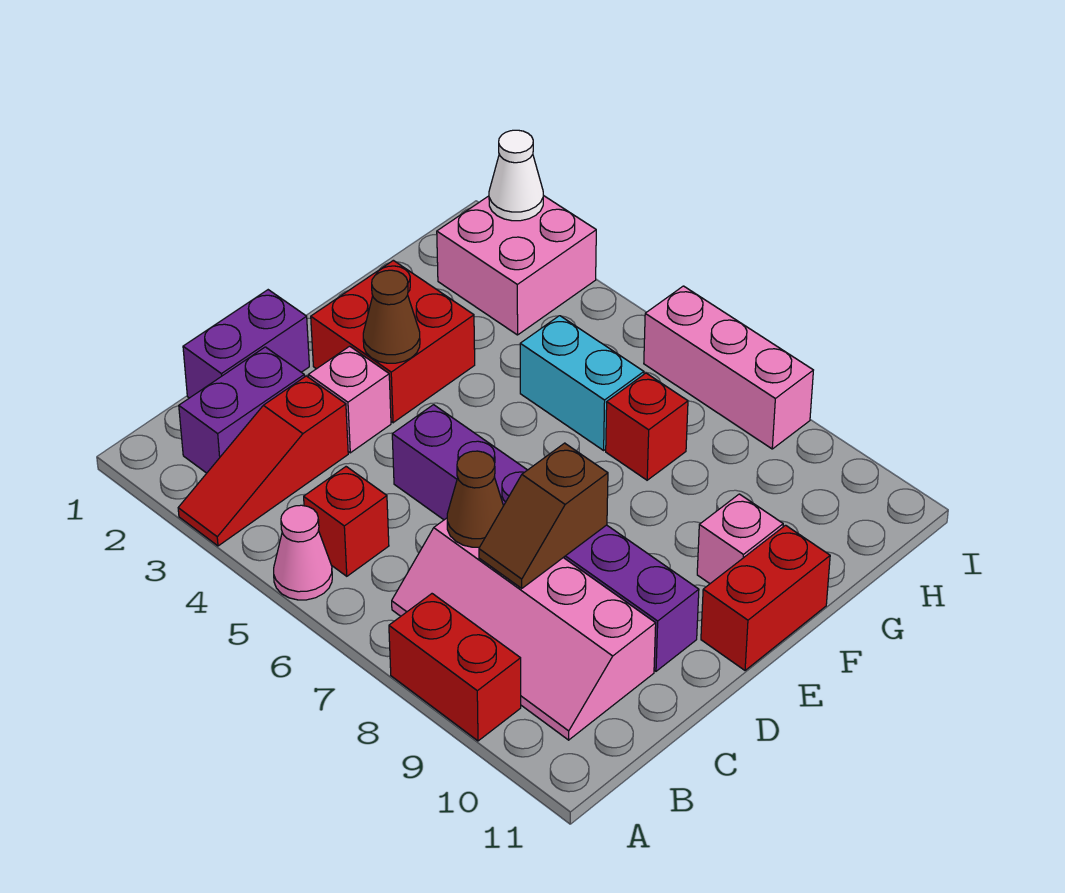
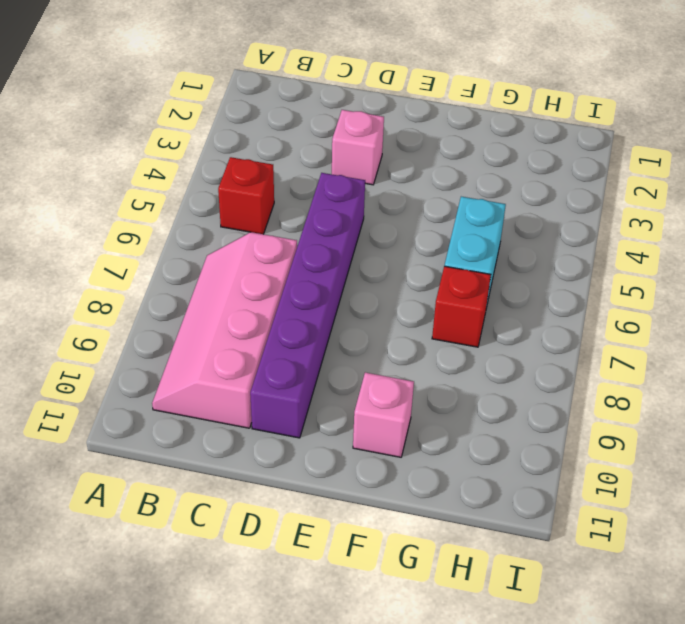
none -> red 1x3 slope [178,376,348,546]
none -> pink 1x1 cone [274,505,332,600]
none -> red 1x2 brick [389,594,521,741]

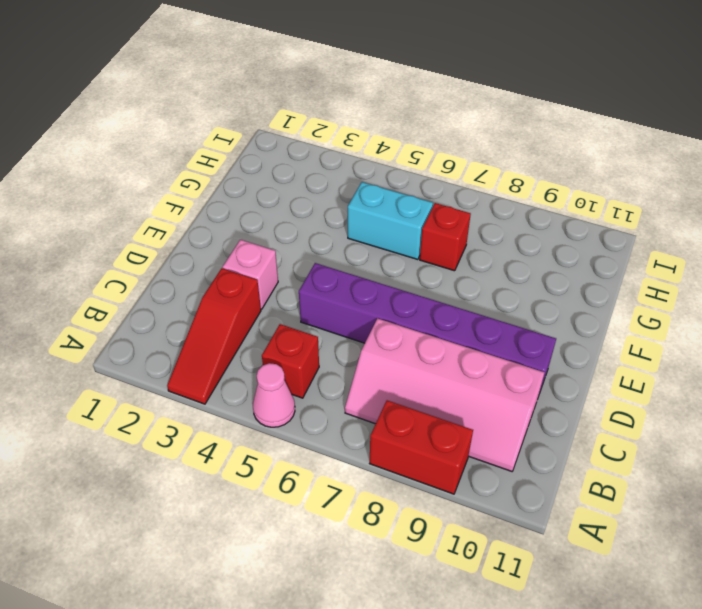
none -> purple 1x2 brick [179,347,304,473]
none -> purple 1x2 brick [183,290,309,398]
none -> red 2x2 brick [311,260,475,423]

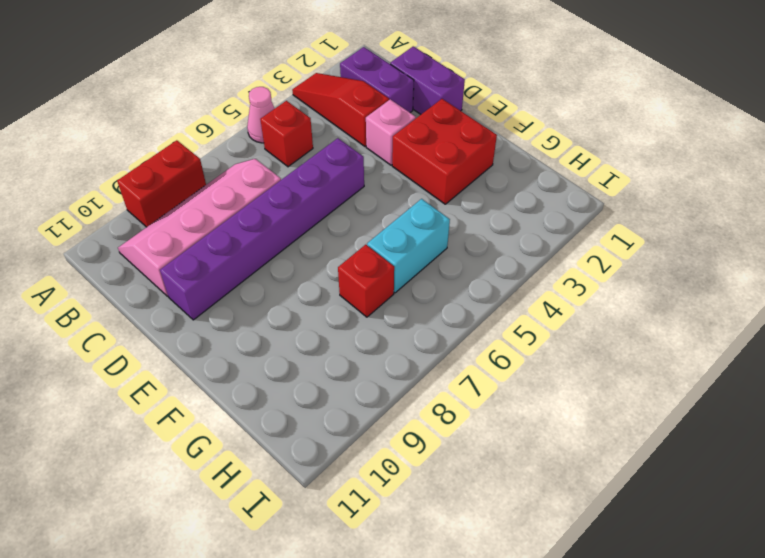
none -> red 1x2 brick [701,525,830,670]
none -> pink 1x1 brick [697,494,783,583]
none -> pink 2x2 brick [437,195,596,335]

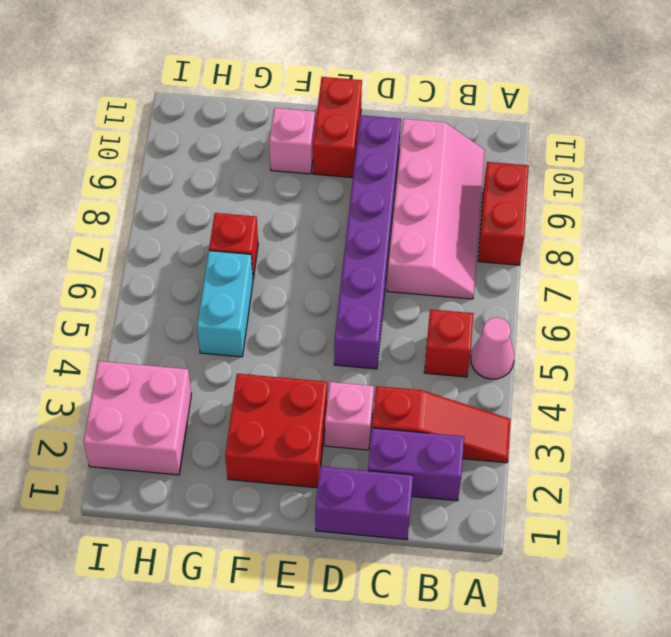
red 1x2 brick [313,77,362,178] -> red 1x2 brick turned to [701,525,830,670]
none -> pink 1x3 brick [644,286,813,449]
none -> brown 1x1 cone [447,451,504,547]
none -> brown 1x2 slope [479,443,608,588]

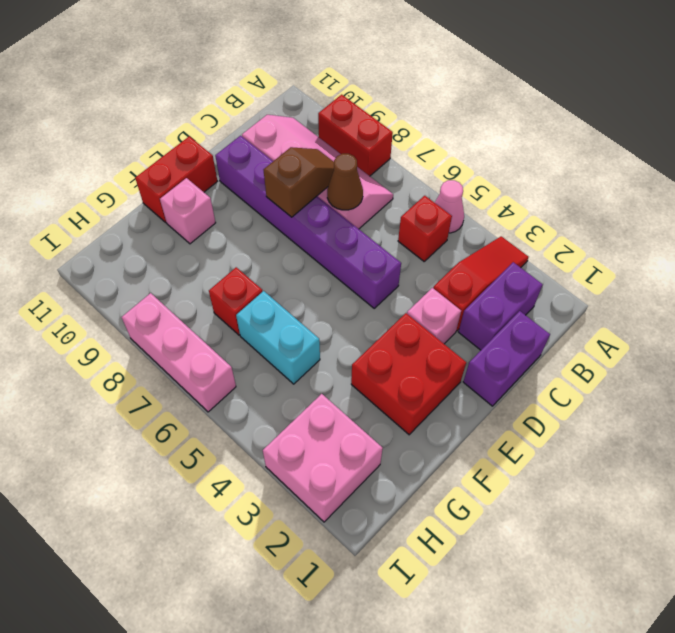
none -> brown 1x1 cone [363,270,420,363]
none -> white 1x1 cone [489,130,543,221]

